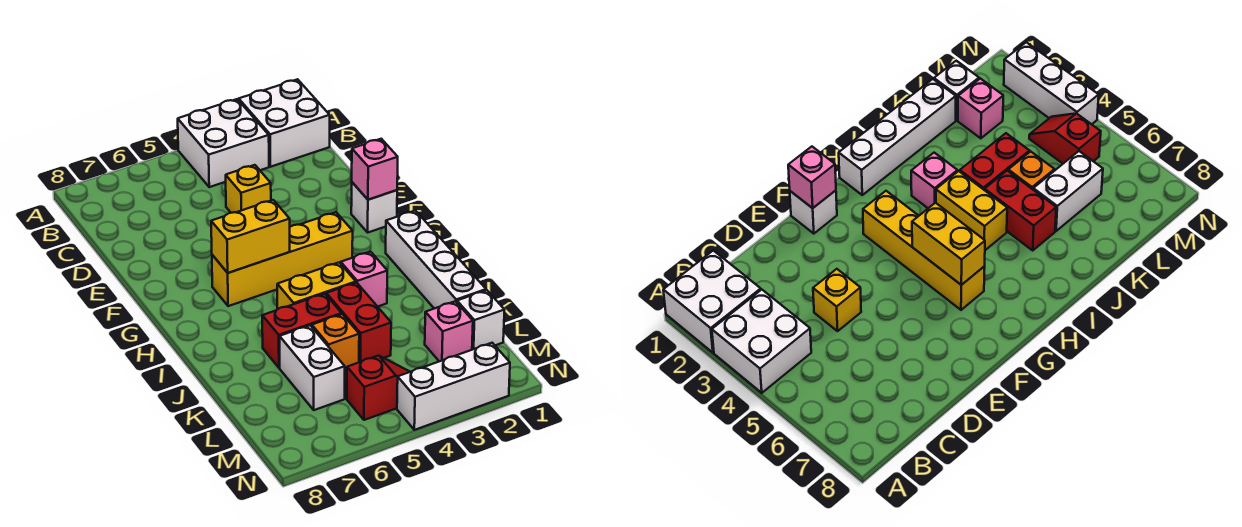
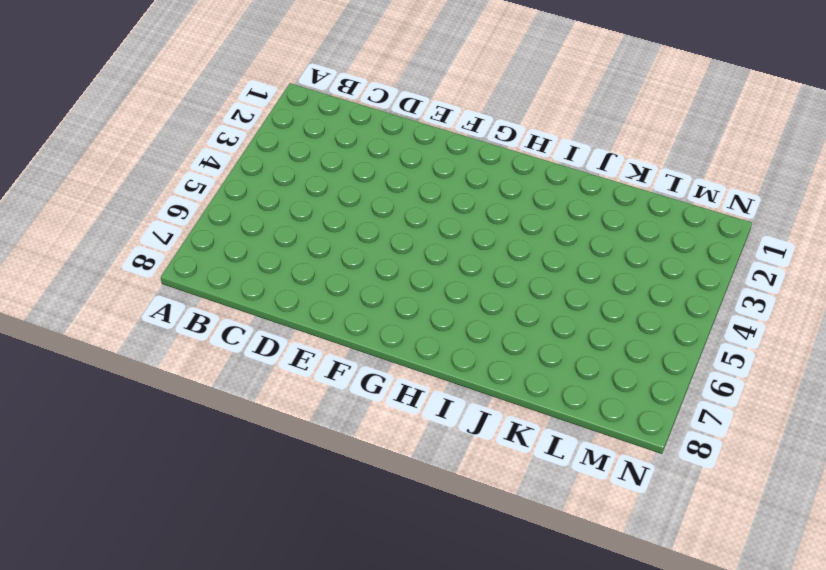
none -> white 2x2 brick [239,79,330,167]
none -> white 2x2 brick [178,99,269,187]
none -> yellow 1x1 brick [226,165,271,213]

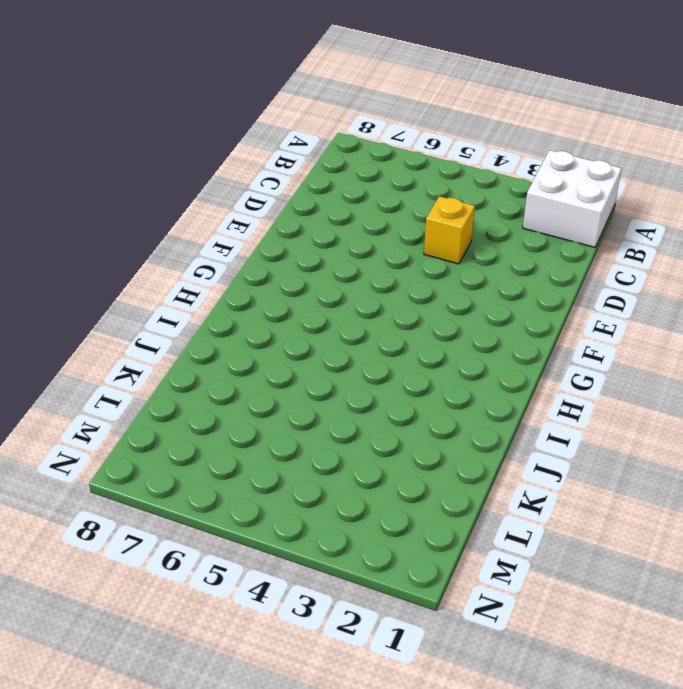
none -> white 2x2 brick [178,99,269,187]
none -> white 1x1 brick [351,182,397,232]
none -> yellow 1x4 brick [212,212,353,306]

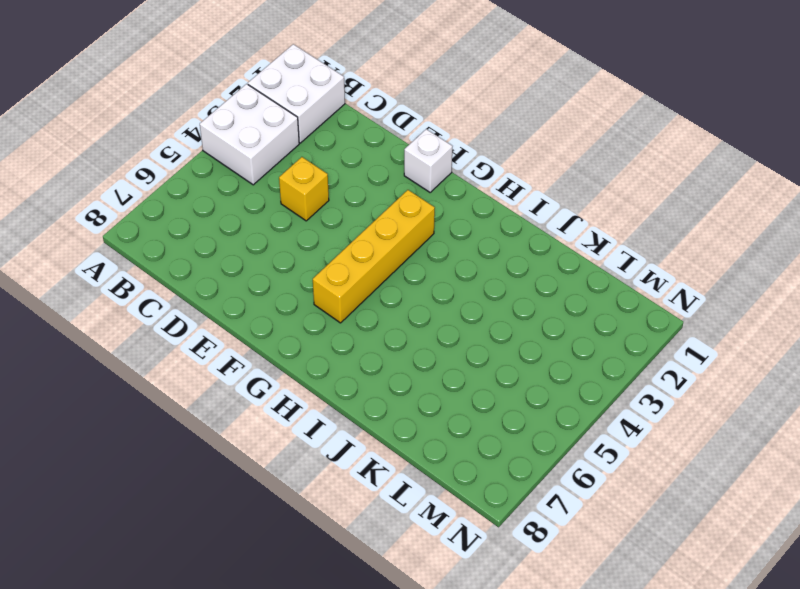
none -> white 1x4 brick [386,211,486,309]
none -> pink 1x1 brick [341,252,387,307]
none -> yellow 1x2 brick [277,263,356,309]

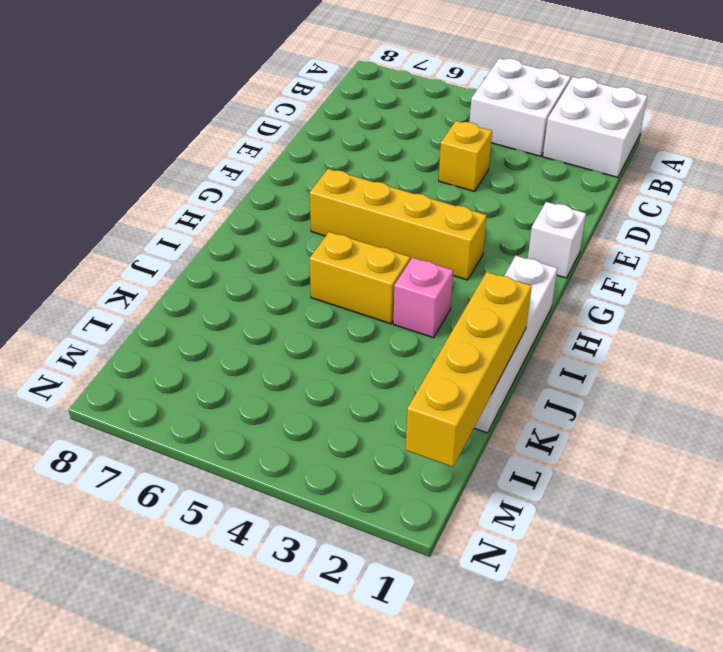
yellow 1x4 brick [406,272,532,467] -> none
none -> red 1x2 brick [326,283,391,362]
none -> red 1x2 brick [262,294,342,368]
none -> orange 1x1 brick [312,314,359,372]

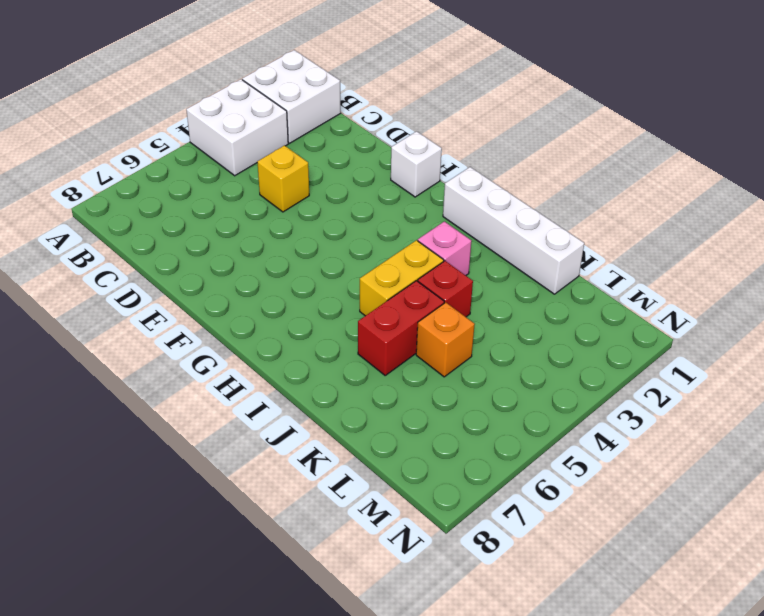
red 1x1 brick [418,261,473,317] -> red 1x2 brick [326,283,391,362]
none -> yellow 1x4 brick [212,212,353,306]
none -> white 1x2 brick [280,325,345,410]
none -> white 1x1 brick [457,290,504,350]

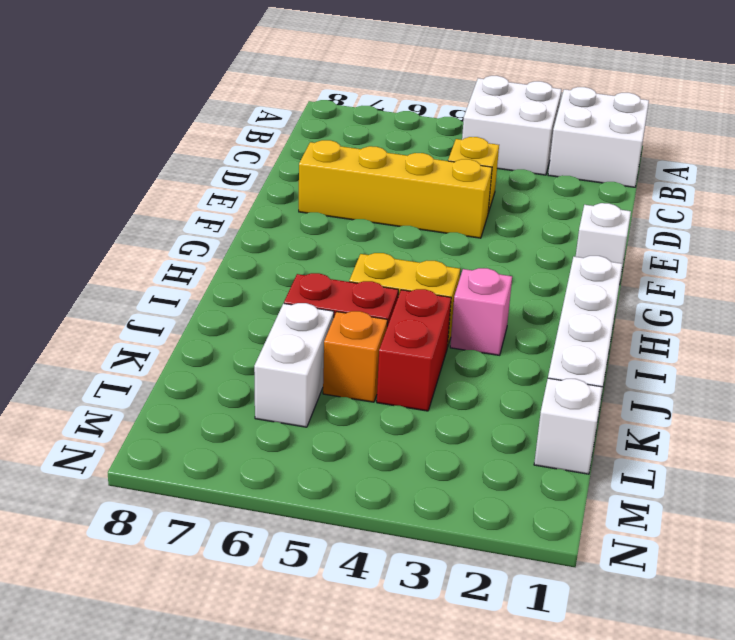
yellow 1x4 brick [299,140,492,238] -> yellow 1x4 brick moved to [212,212,353,306]
none -> pink 1x1 brick [425,301,473,361]
none -> red 1x2 slope [347,356,410,420]
none -> white 1x3 brick [397,343,510,430]

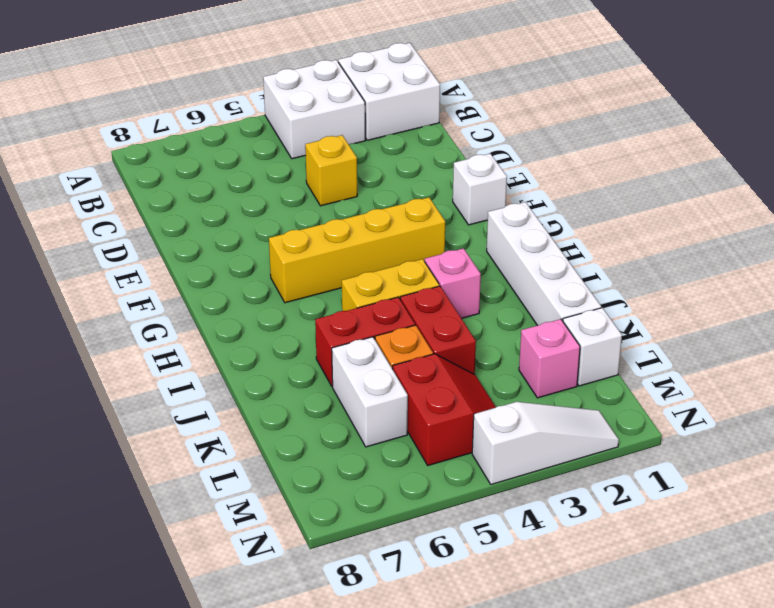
red 2x2 slope [393,354,496,465] -> red 1x2 slope [347,356,410,420]
white 1x3 slope [472,402,619,484] -> white 1x3 brick [397,343,510,430]
none -> pink 1x1 brick [352,139,398,200]
none -> yellow 1x2 brick [211,200,290,273]

